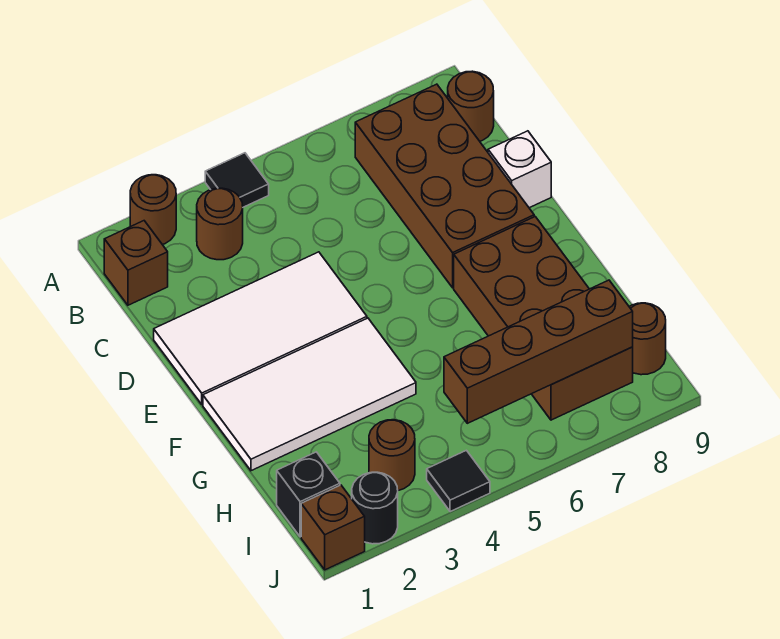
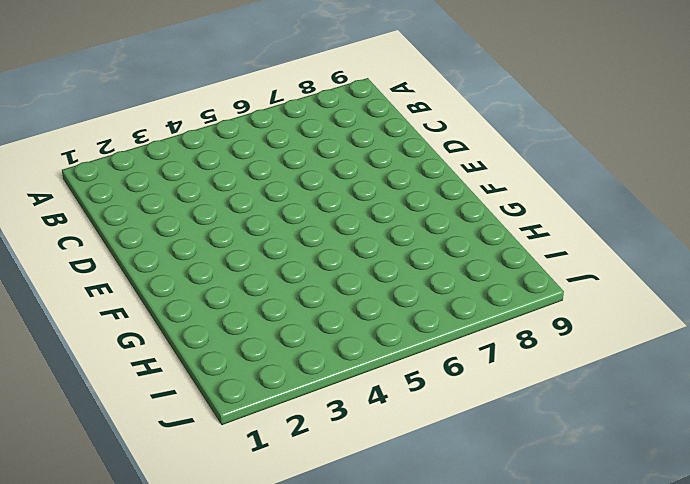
none -> brown 1x1 round brick [130,175,176,245]
none -> black 1x1 tile [205,153,269,207]
none -> brown 1x1 brick [104,221,168,305]

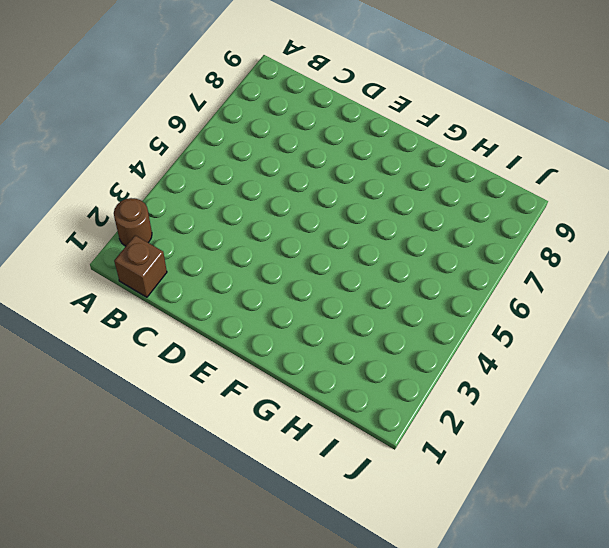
none -> black 1x1 tile [205,153,269,207]
none -> brown 1x1 round brick [197,188,243,260]
none -> brown 2x4 brick [355,84,534,288]

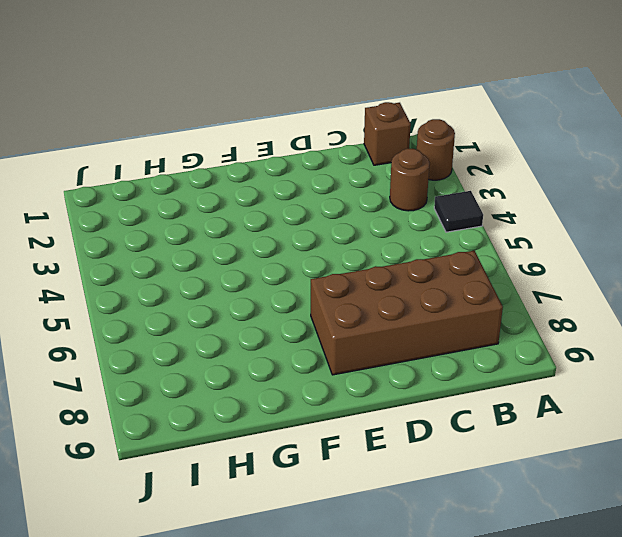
none -> brown 1x1 round brick [448,71,494,141]
none -> white 2x4 tile [154,252,367,404]
none -> white 1x1 brick [488,131,551,208]

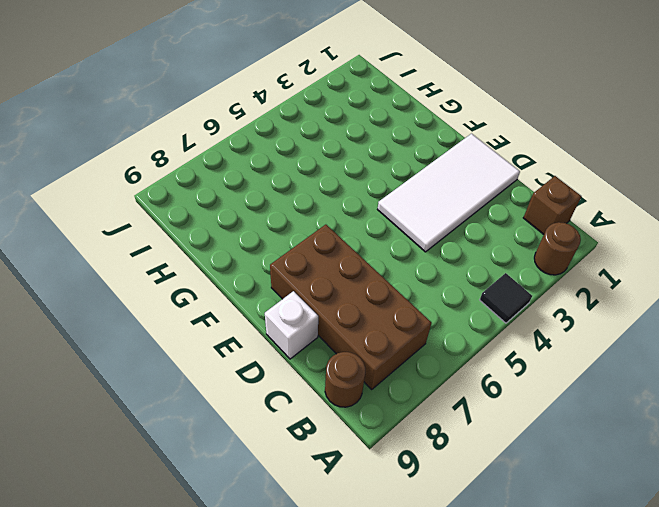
none -> brown 1x1 round brick [197,188,243,260]
none -> white 2x4 tile [203,318,416,471]
none -> brown 2x4 brick [454,217,633,420]

